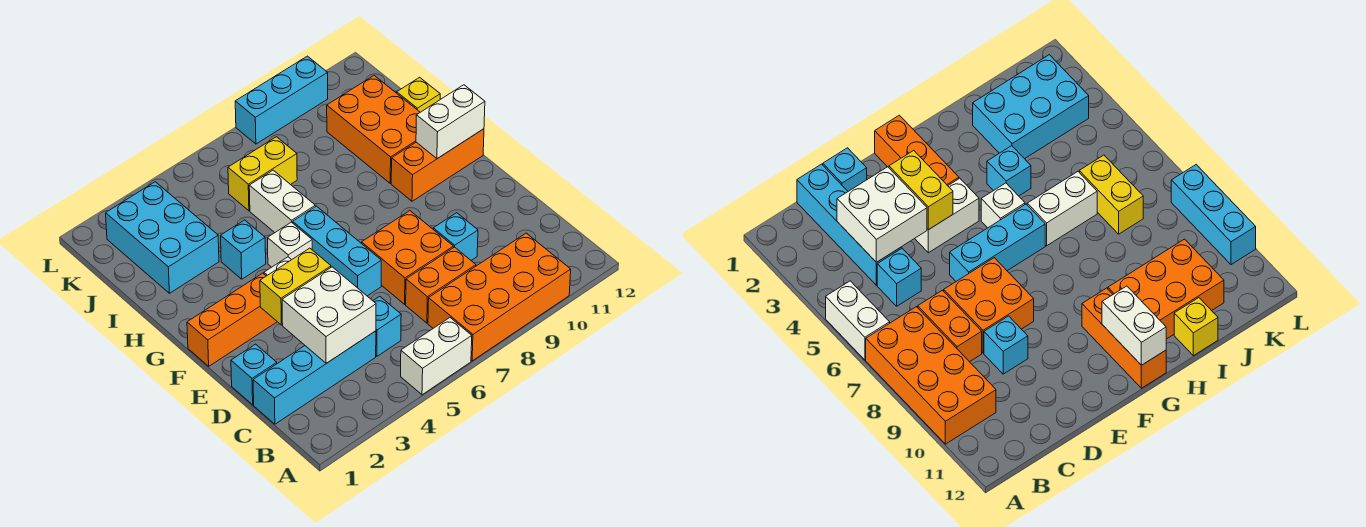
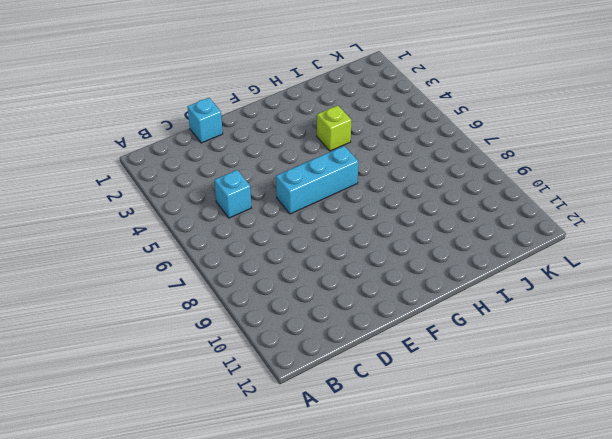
lime 1x1 brick [317,105,351,151] -> cyan 1x1 brick [221,220,266,279]
none -> white 1x2 brick [401,318,472,395]
none -> orange 2x4 brick [428,233,571,361]
none -> cyan 1x4 brick [253,331,376,424]

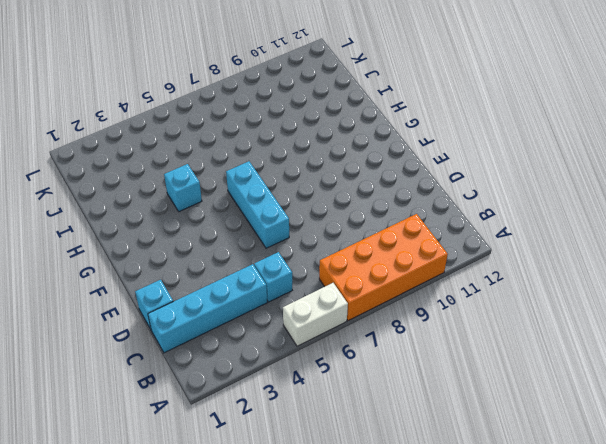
none -> orange 1x2 brick [406,247,476,323]
none -> orange 2x2 brick [362,211,453,304]
none -> cyan 1x1 brick [433,213,478,260]

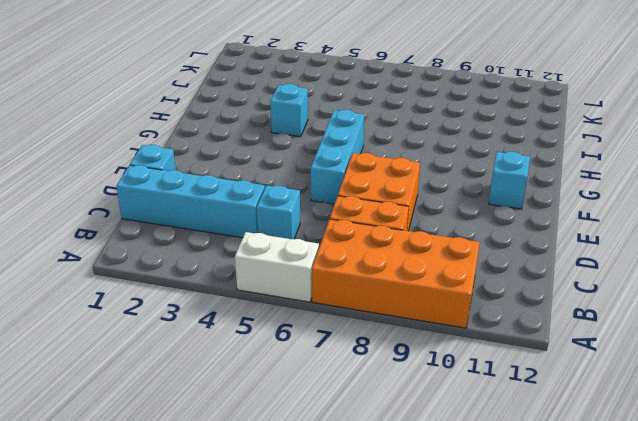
cyan 1x1 brick [489,152,530,209] -> cyan 1x1 brick moved to [433,213,478,260]
none -> white 1x2 brick [915,178,979,253]
none -> orange 1x3 brick [187,273,277,366]
none -> white 1x1 brick [268,222,312,267]

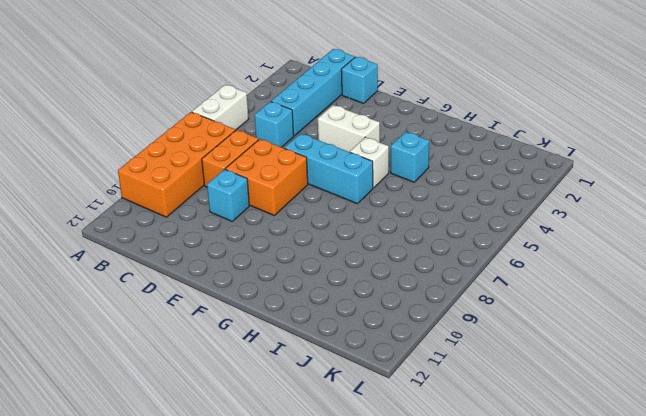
none -> orange 1x3 brick [187,273,277,366]
none -> orange 1x3 brick [391,129,484,201]
none -> white 1x2 brick [249,170,315,233]

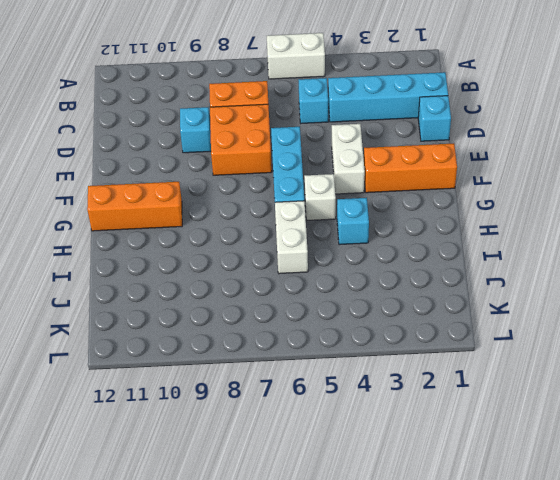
none -> orange 2x4 brick [428,233,571,361]
none -> orange 2x3 brick [327,76,420,183]
none -> cyan 2x3 brick [106,182,219,293]

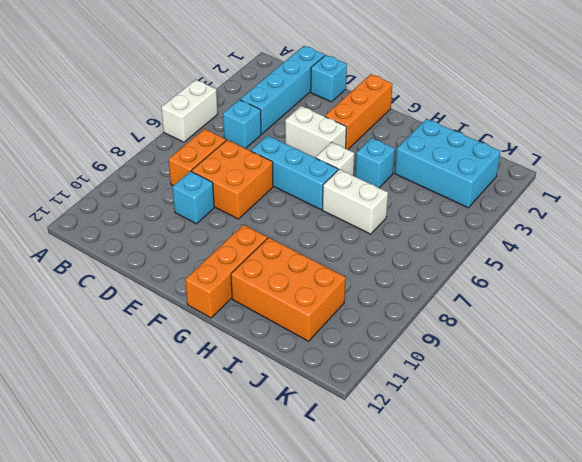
none -> orange 2x4 brick [428,233,571,361]
none -> yellow 1x1 brick [397,77,440,112]
none -> yellow 1x2 brick [228,137,297,211]

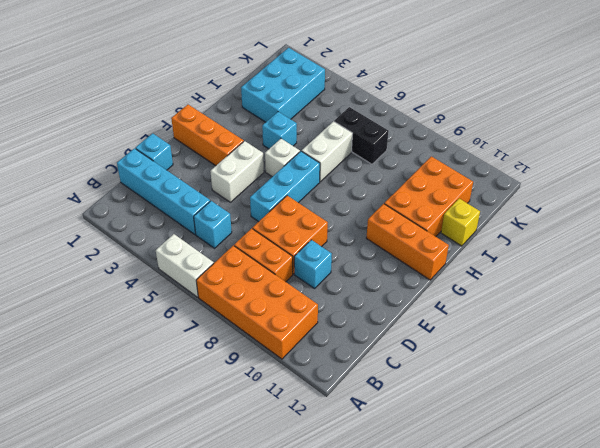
black 1x2 brick [334,107,389,164] -> yellow 1x2 brick [228,137,297,211]
none -> cyan 1x3 brick [235,56,328,144]
none -> white 2x2 brick [282,267,376,363]
none -> yellow 1x2 brick [260,248,331,325]

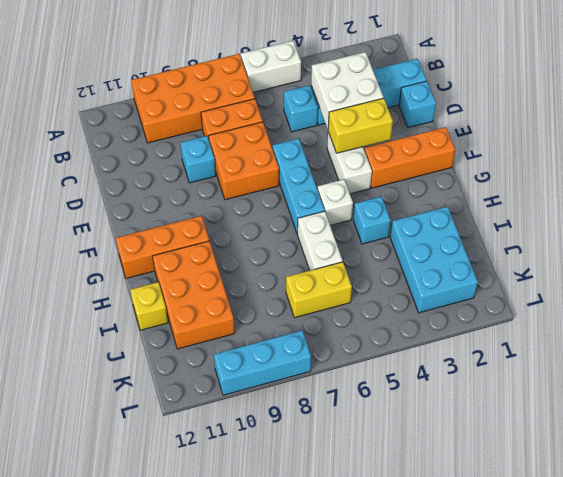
none -> white 1x2 brick [416,85,485,159]

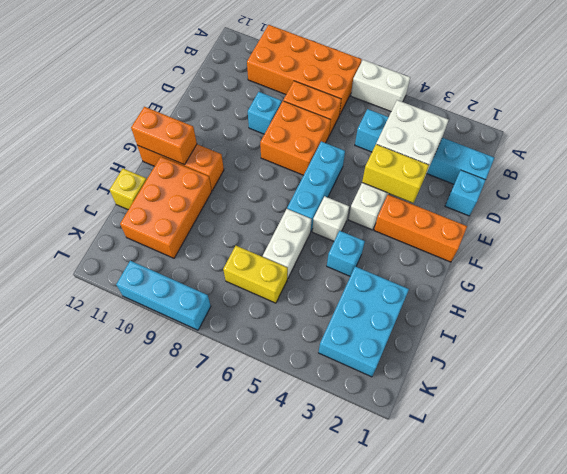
orange 1x2 brick [131,107,197,165] -> white 1x2 brick [416,85,485,159]

